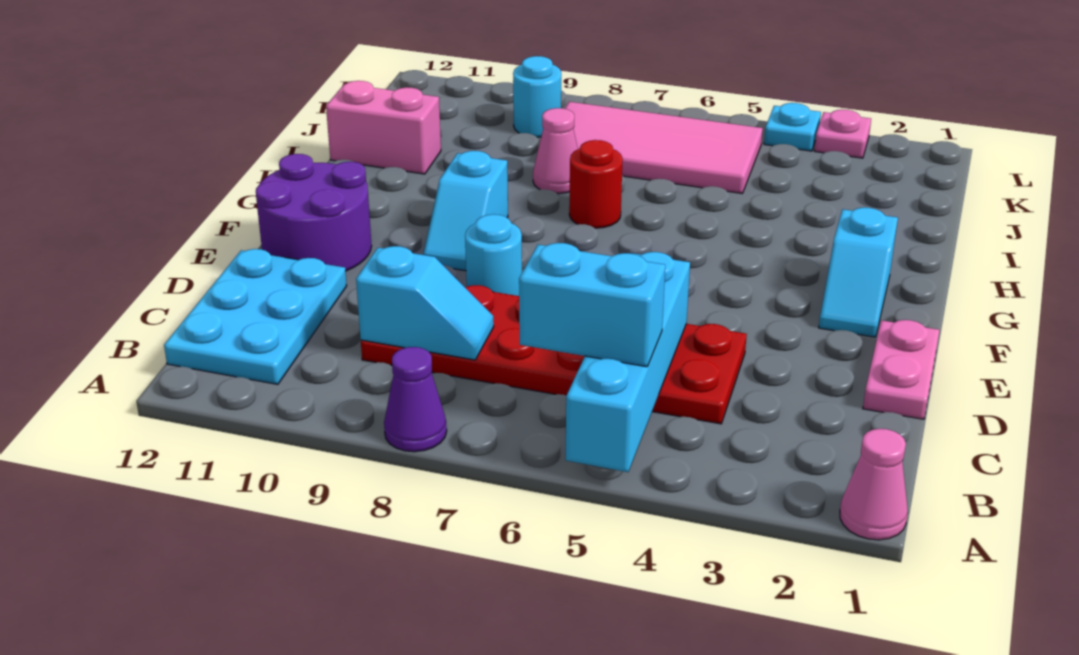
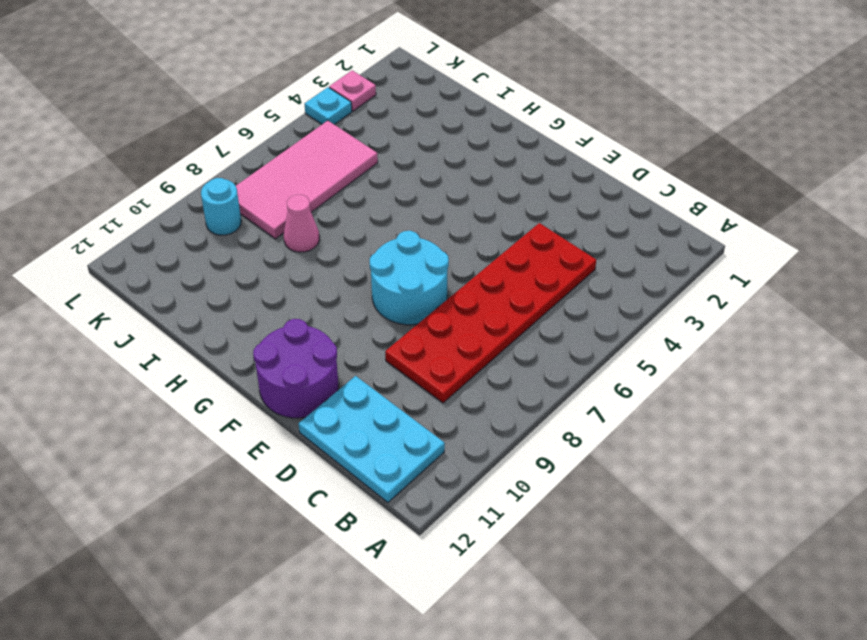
cyan 2x2 round brick [370,231,449,325] -> cyan 1x1 round brick [465,214,522,296]
none -> pink 1x1 cone [840,429,908,540]
none -> purple 1x1 cone [384,347,447,452]
none -> pink 1x2 plate [863,320,940,419]

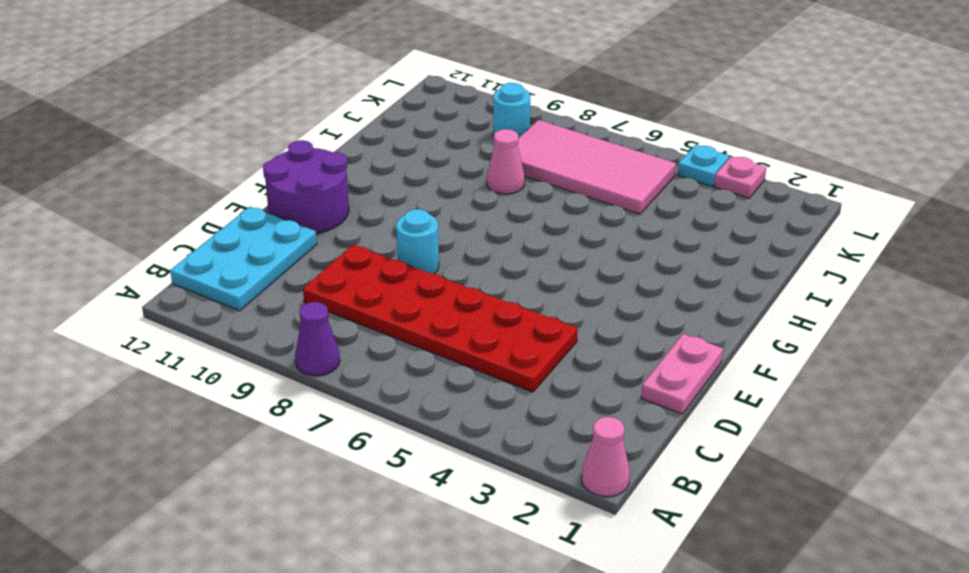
none -> cyan 1x2 slope [819,207,898,337]
none -> cyan 1x2 slope [423,151,508,271]
none -> red 1x1 round brick [569,140,623,228]

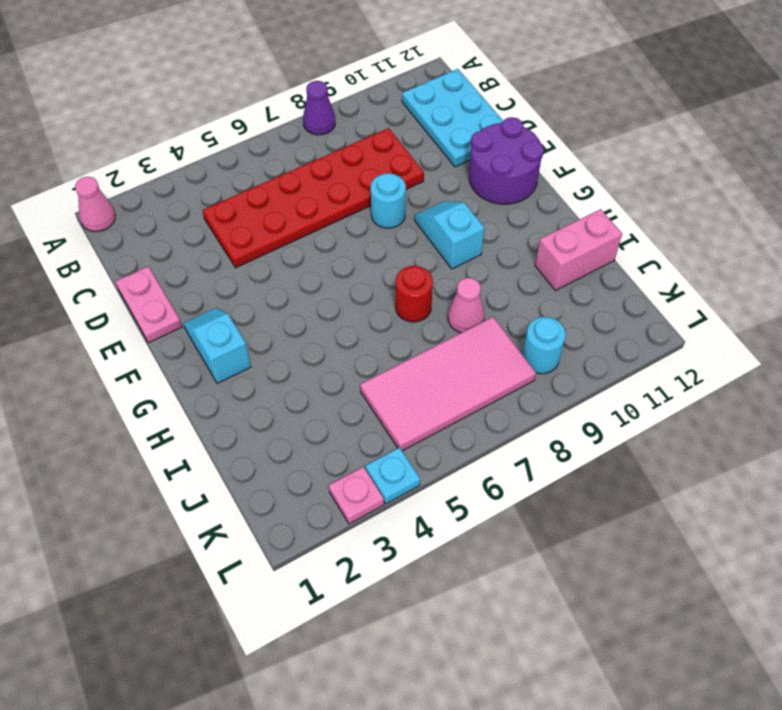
none -> cyan 1x4 brick [566,252,690,472]
none -> cyan 1x2 slope [356,246,494,360]
none -> cyan 1x2 brick [519,243,665,367]

